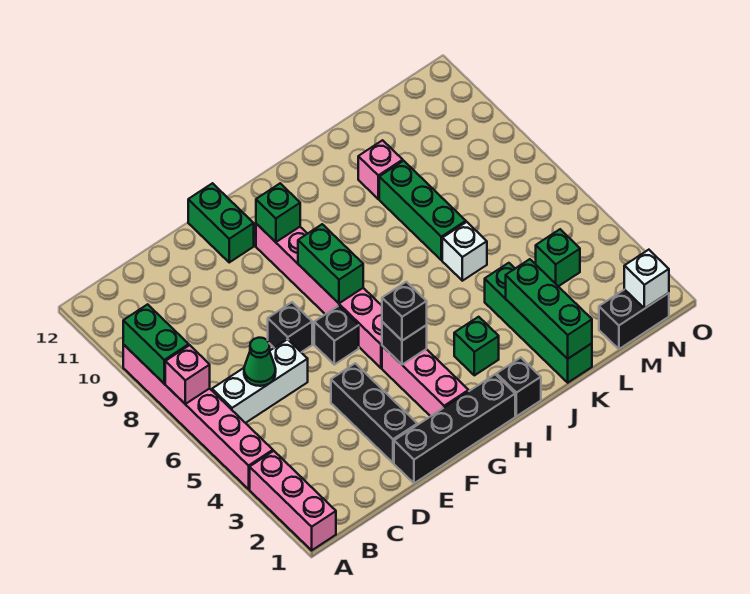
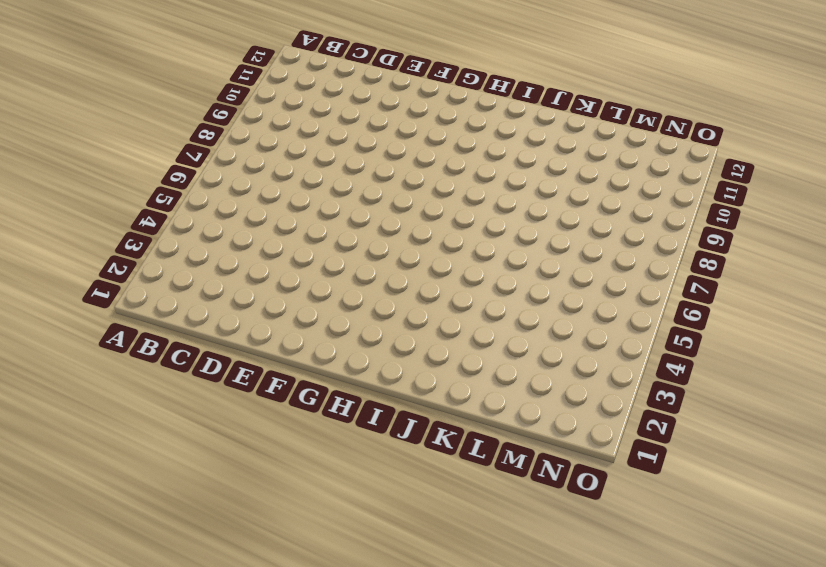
none -> pink 1x3 brick [250,451,336,550]
none -> pink 1x6 brick [123,344,273,489]
none -> white 1x3 brick [212,339,308,423]

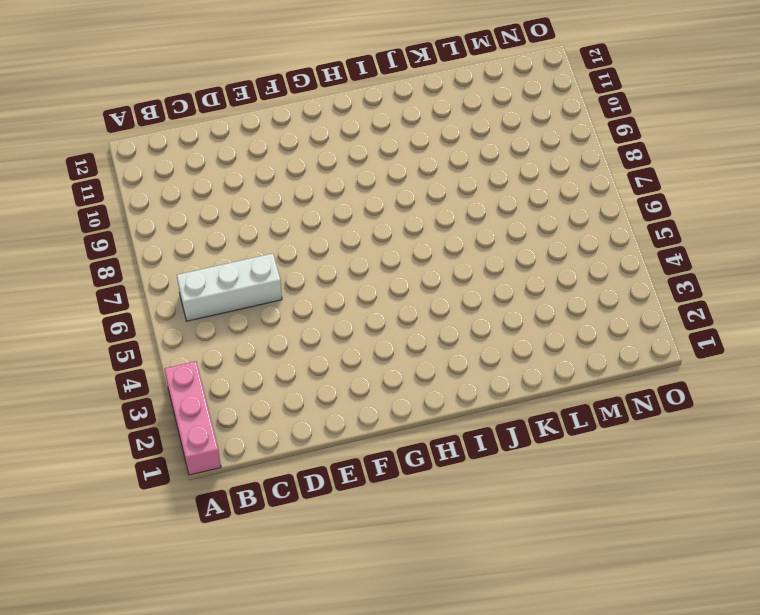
none -> pink 1x6 brick [123,344,273,489]
none -> black 1x4 brick [394,374,515,483]
none -> black 1x3 brick [331,363,417,463]

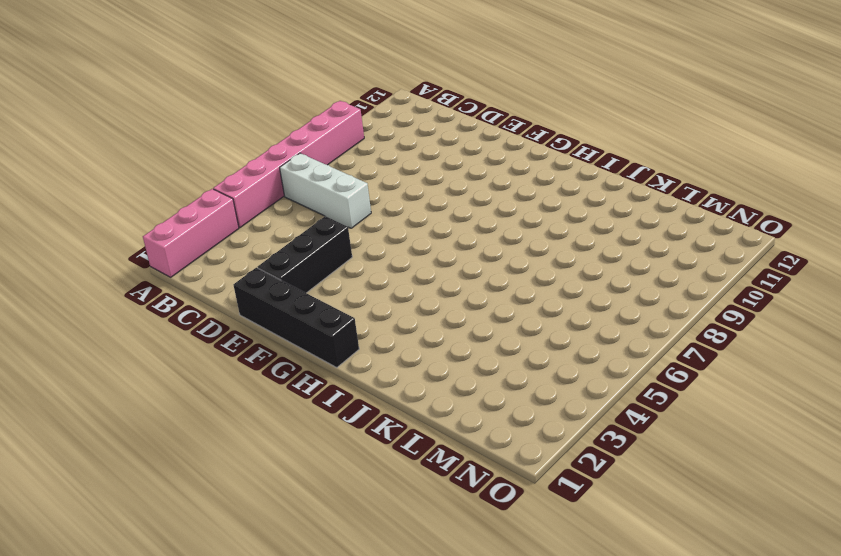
none -> black 1x1 brick [268,302,312,352]
none -> black 1x1 brick [314,306,359,365]
none -> green 1x2 brick [188,183,254,262]

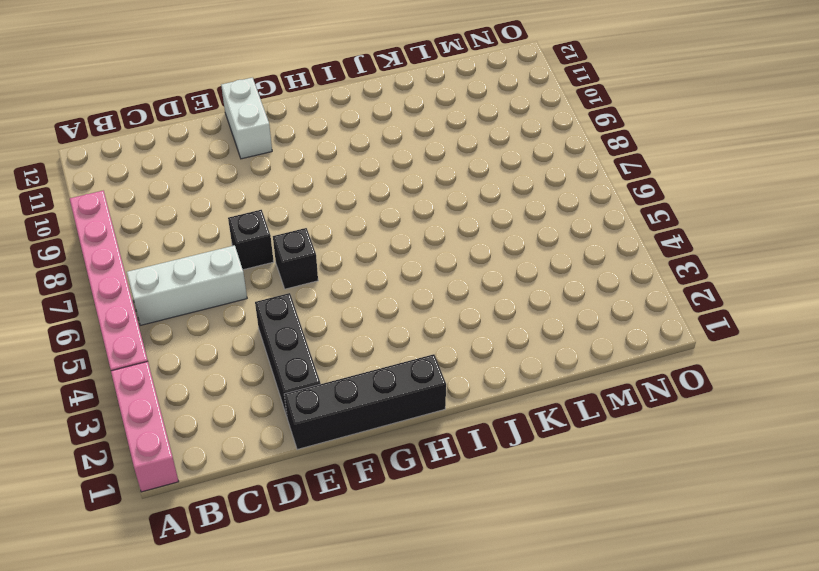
white 1x2 brick [221,78,272,159] -> green 1x2 brick [188,183,254,262]
none -> pink 1x3 brick [382,346,469,416]
none -> pink 1x6 brick [256,224,382,368]
none -> black 1x1 brick [496,358,541,416]

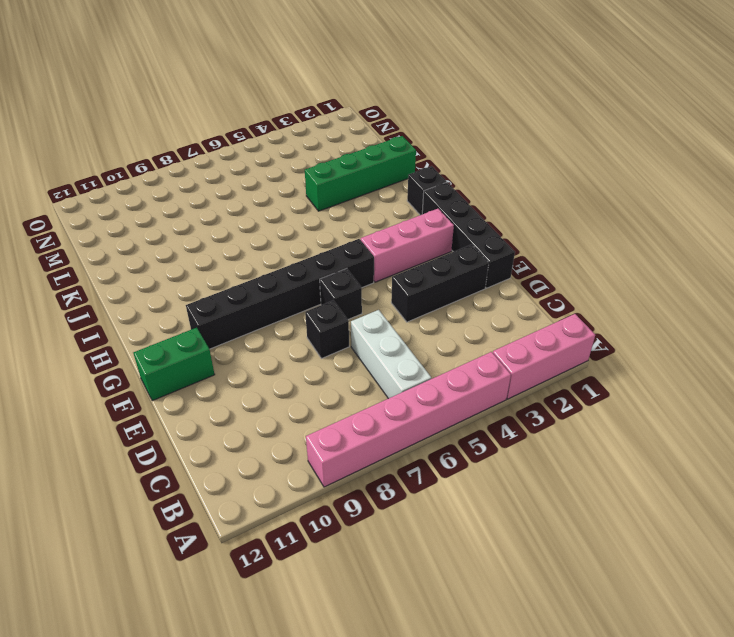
black 1x6 brick [186,239,374,349] -> pink 1x6 brick [256,224,382,368]
none -> green 1x1 brick [454,317,499,375]
none -> white 1x1 brick [442,222,487,281]
none -> green 1x3 brick [379,161,466,260]

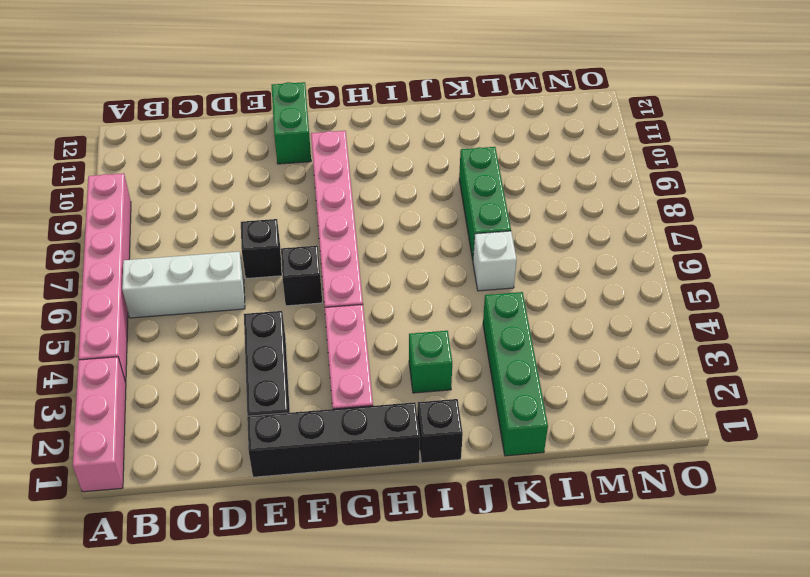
none -> pink 1x1 brick [358,140,403,199]
none -> black 1x2 brick [599,289,669,349]
none -> green 1x1 brick [536,229,580,286]

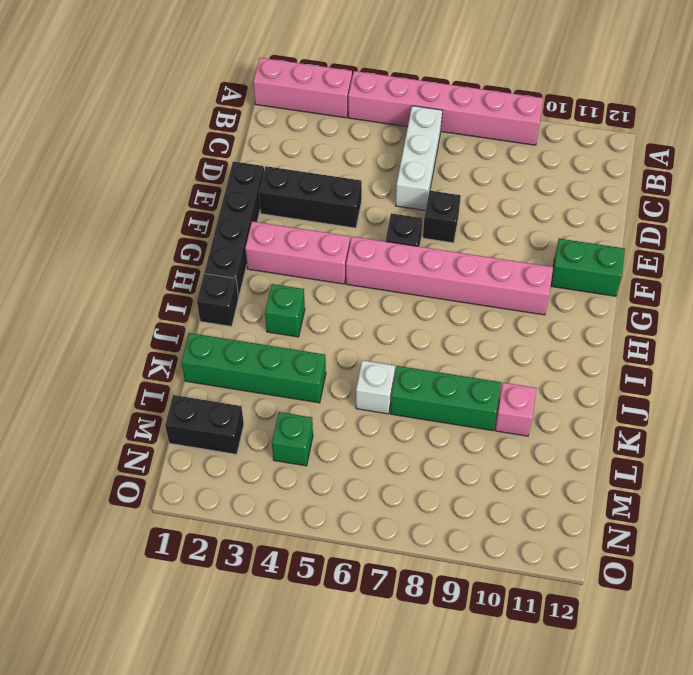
black 1x2 brick [165,395,244,454] -> black 1x2 brick turned to [599,289,669,349]
none -> pink 1x1 brick [165,345,210,404]
none -> green 1x2 brick [123,304,189,384]
none -> green 1x1 cone [244,338,276,386]

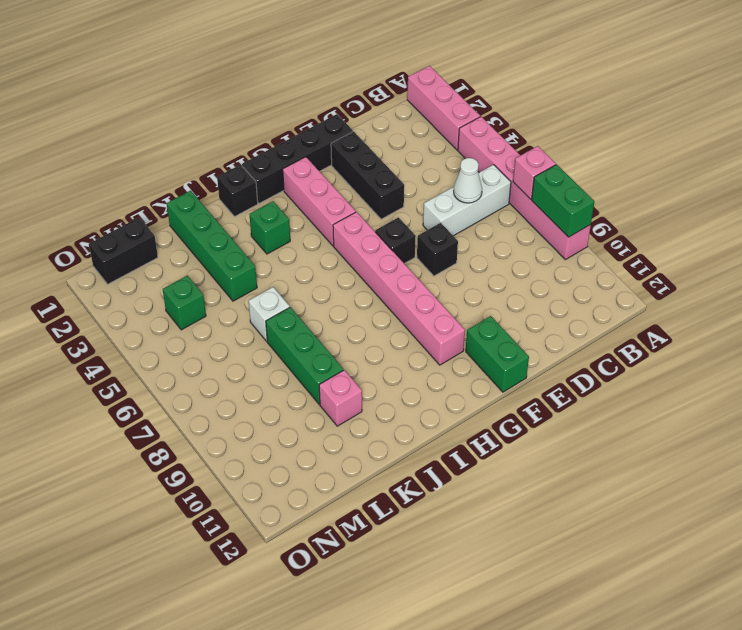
white 1x1 cone [454,158,482,203] -> green 1x1 cone [244,338,276,386]
none -> black 1x1 brick [382,322,427,365]
none -> green 1x2 brick [298,224,363,303]
none -> green 1x1 brick [256,183,300,242]

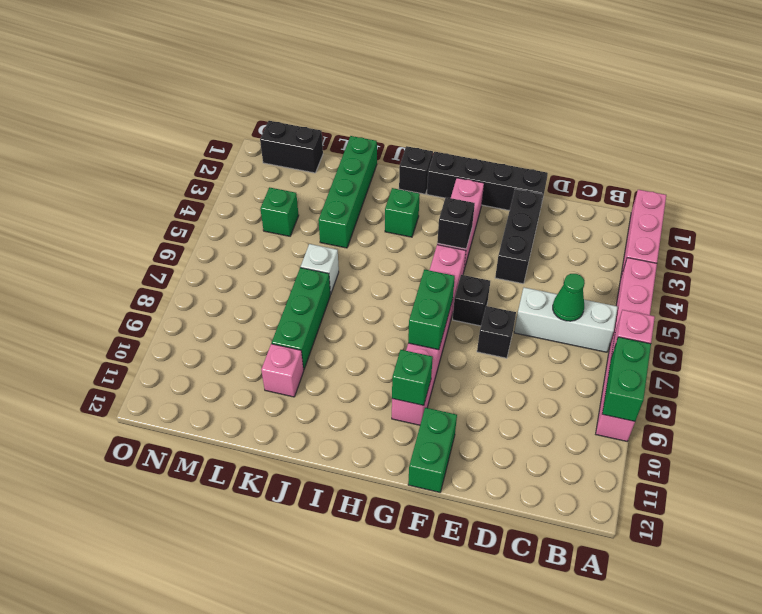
none -> green 1x3 brick [506,259,592,359]
none -> white 1x1 brick [624,250,669,308]
none -> black 1x1 brick [382,282,427,341]

